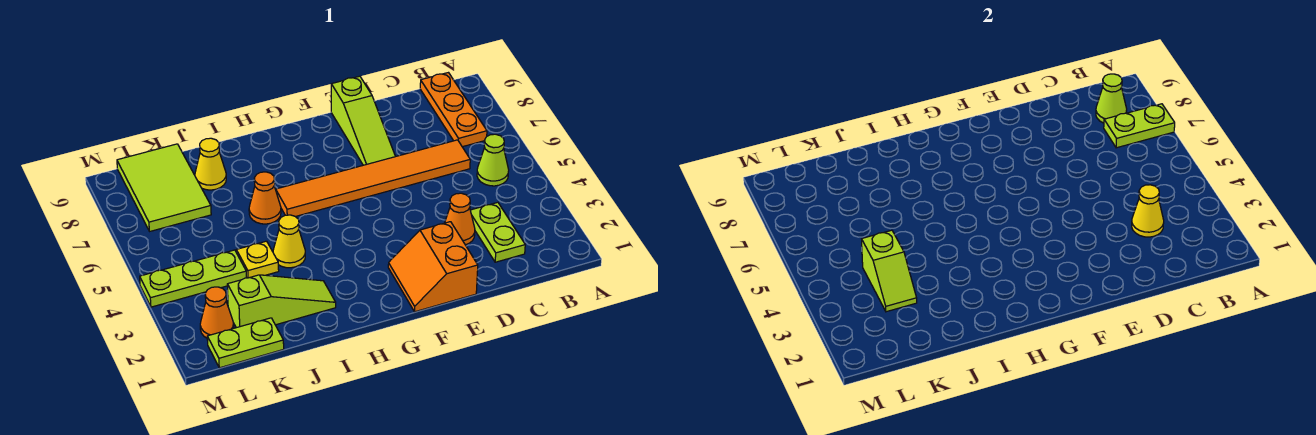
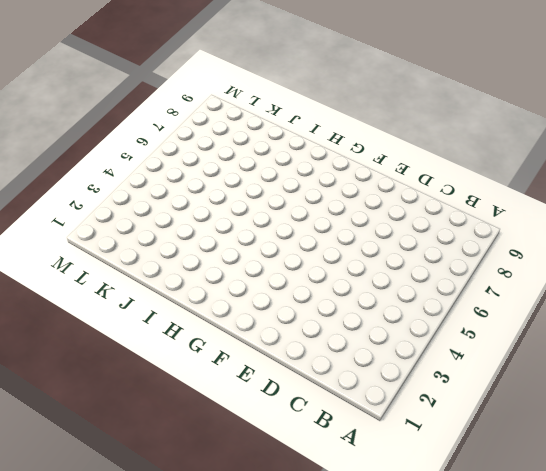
none -> lime 1x1 cone [477,134,509,186]
none -> orange 1x3 plate [420,73,487,147]
none -> lime 1x2 plate [470,202,525,262]

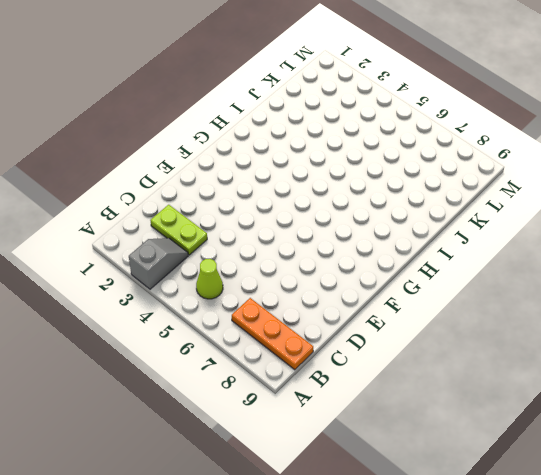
grey 1x2 slope [129,238,188,289] -> none
none -> orange 1x6 tile [276,140,470,217]
none -> orange 1x1 cone [445,193,475,245]
none -> orange 2x2 slope [388,222,478,312]

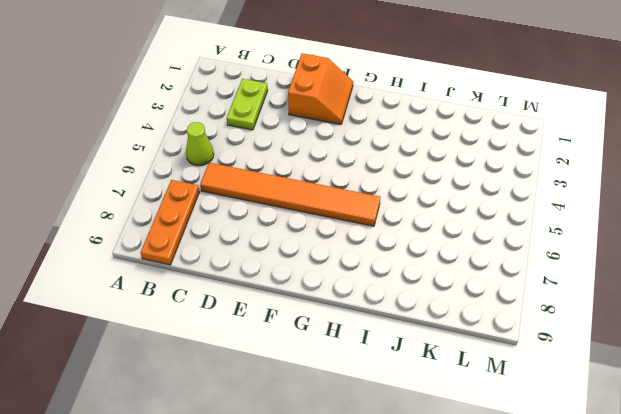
none -> orange 1x1 cone [445,193,475,245]
none -> lime 1x3 slope [331,76,396,165]
none -> lime 1x3 slope [227,275,336,328]

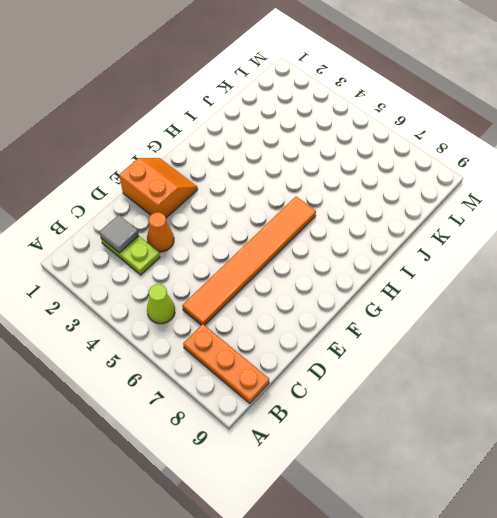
grey 1x1 tile [99,215,139,253] -> none
none -> lime 1x3 slope [331,76,396,165]
none -> lime 1x3 slope [227,275,336,328]
none -> yellow 1x1 cone [273,215,305,268]

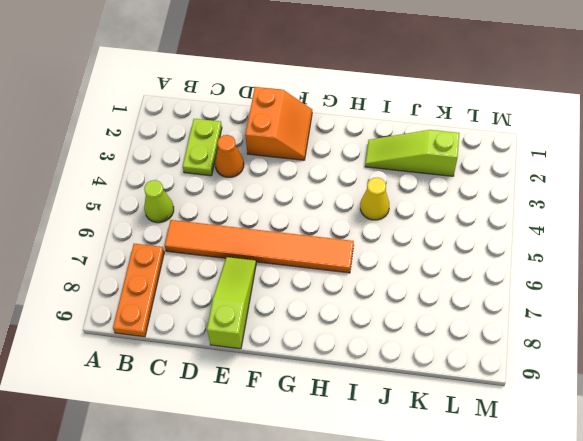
none -> orange 1x1 cone [249,172,281,224]
none -> yellow 1x1 plate [236,241,279,278]
none -> yellow 1x1 cone [195,138,226,190]

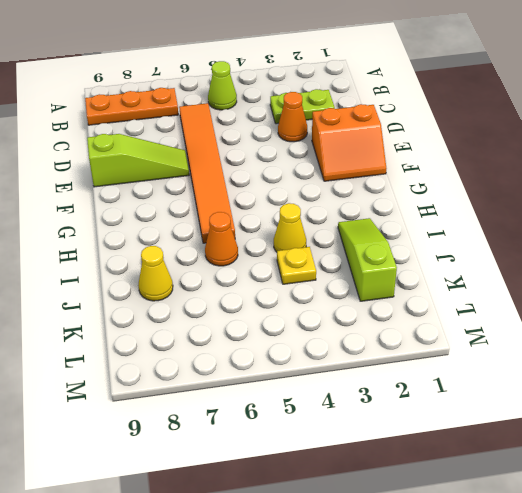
none -> lime 1x2 plate [207,318,284,368]
none -> lime 1x3 plate [140,250,246,307]
none -> lime 2x3 tile [117,144,211,231]

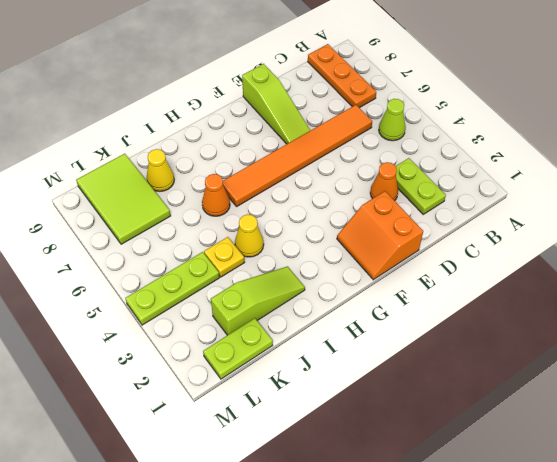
none -> orange 1x1 cone [200,287,234,338]
none -> lime 1x2 plate [1104,104,1175,148]
none -> lime 1x1 cone [1096,74,1127,123]

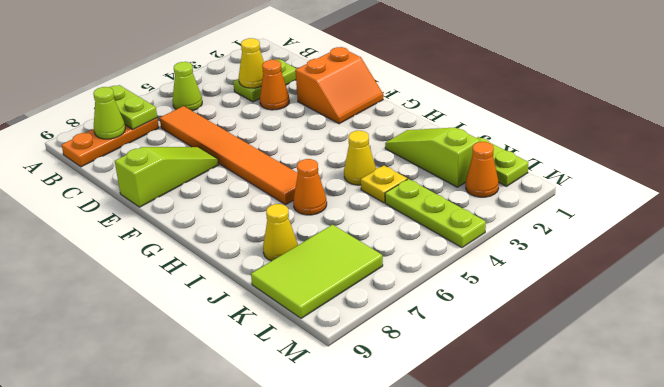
none -> lime 1x2 slope [862,230,917,312]

